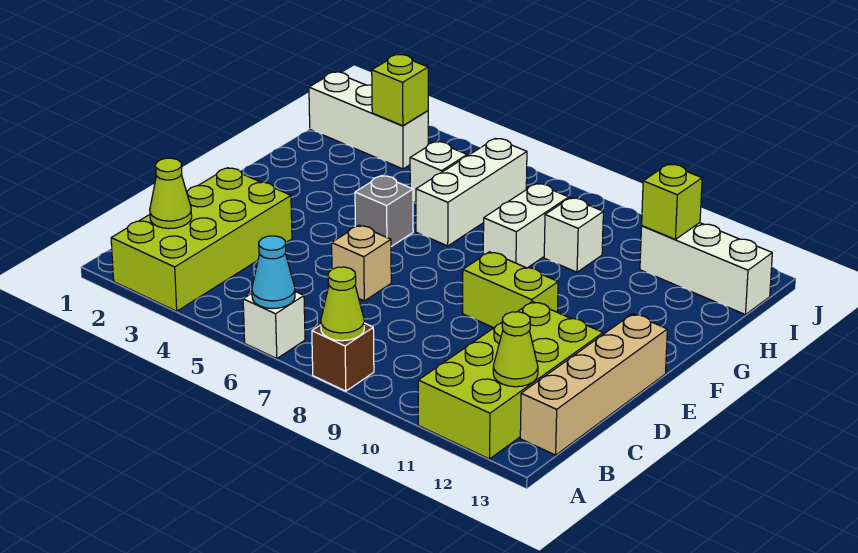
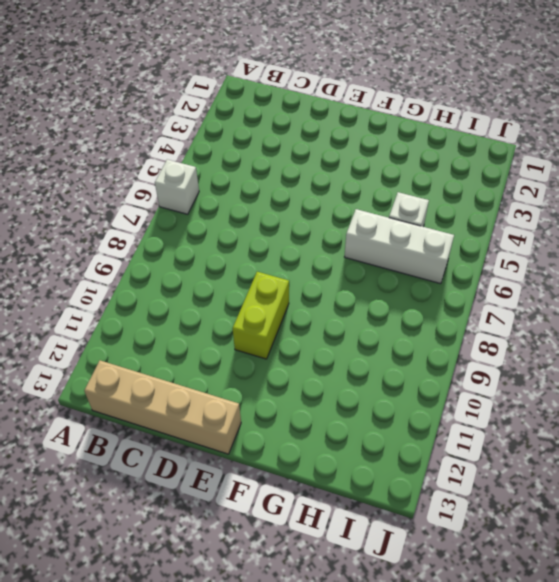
none -> lime 2x4 brick [111,168,292,311]
none -> brown 1x1 brick [312,323,374,391]
none -> lime 2x4 brick [418,302,603,459]

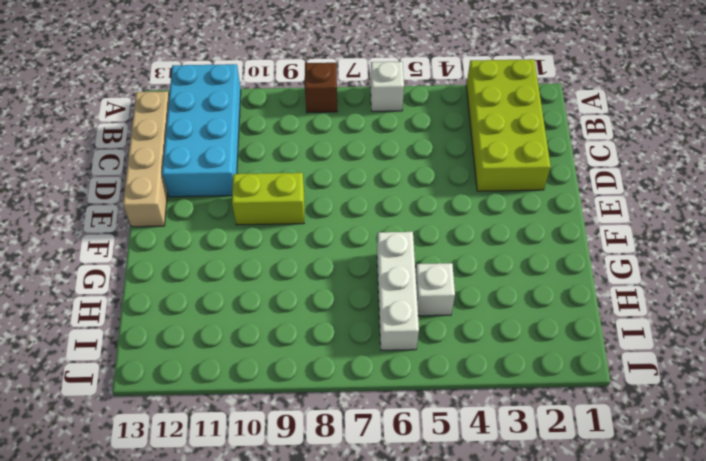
cyan 2x4 brick [162,64,241,197] -> lime 2x4 brick [418,302,603,459]
none -> tan 1x1 brick [332,225,391,301]
none -> grey 1x1 brick [355,176,413,247]
none -> white 1x2 brick [483,183,569,268]

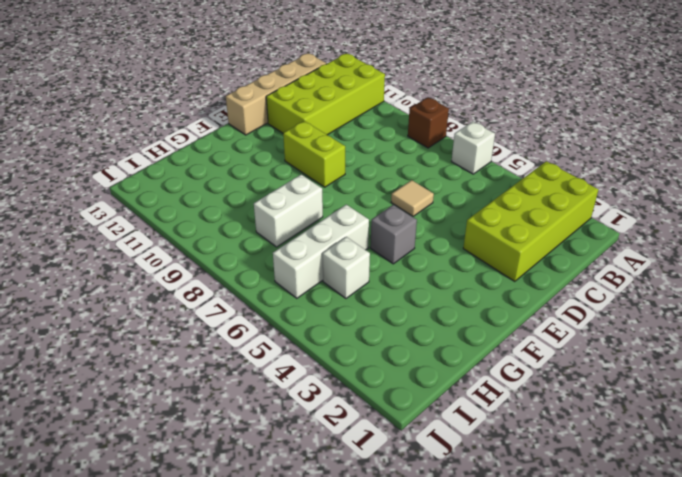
tan 1x1 tile [391,180,434,216] -> tan 1x1 brick [332,225,391,301]
none -> white 1x1 brick [544,198,603,272]
none -> white 1x3 brick [309,72,428,169]
none -> white 1x3 brick [640,223,772,315]

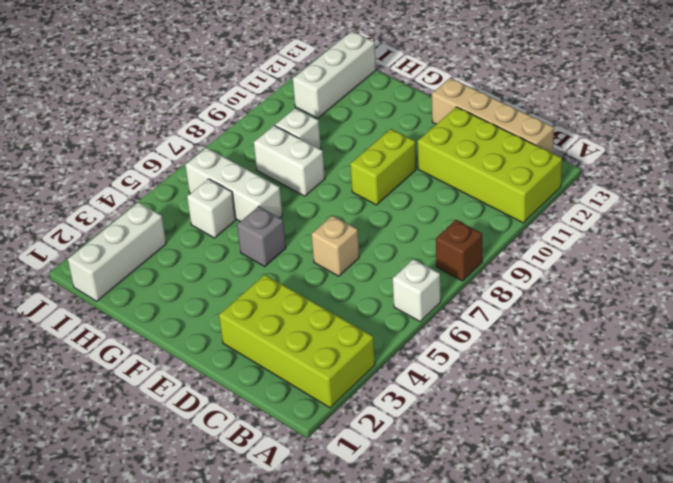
none -> cyan 1x1 cone [252,236,295,309]
none -> lime 1x1 cone [321,267,364,341]
none -> lime 1x1 cone [150,158,192,229]

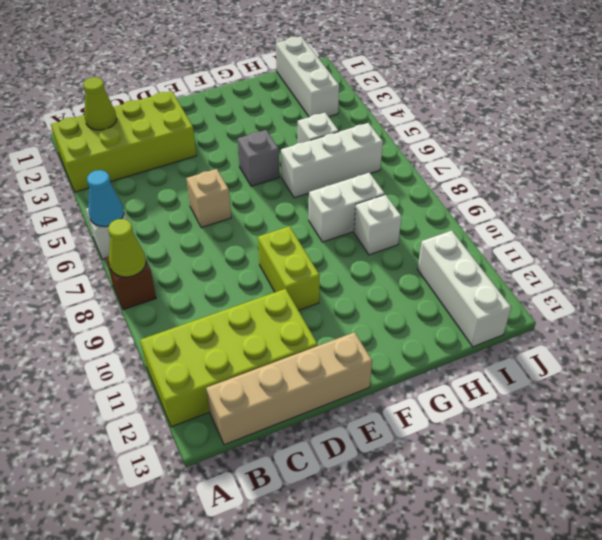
none -> lime 1x1 cone [493,312,538,387]
none -> lime 1x1 brick [372,55,428,126]
none -> lime 1x1 brick [642,164,702,239]

